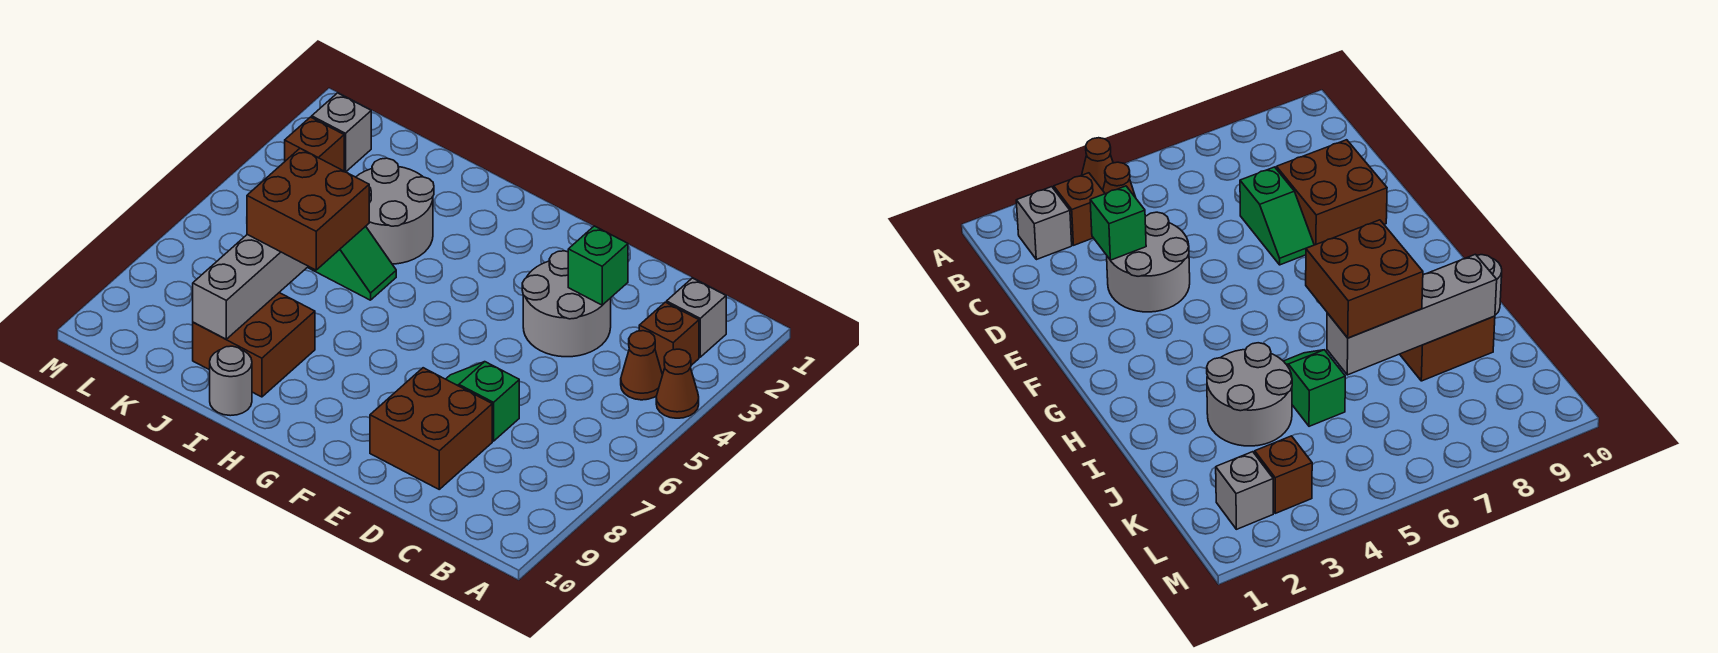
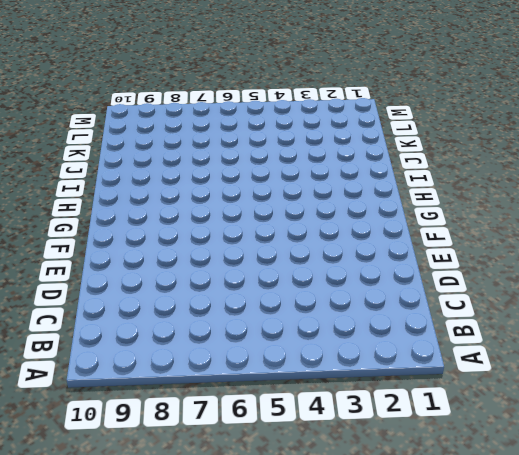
none -> brown 1x1 cone [656,349,699,418]
none -> grey 1x1 brick [667,278,726,357]
none -> brown 1x1 brick [639,302,699,375]

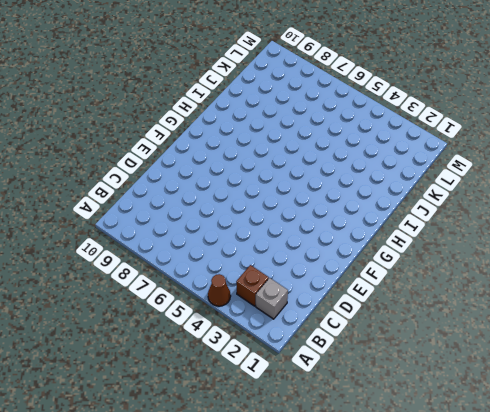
none -> brown 1x1 cone [621,331,662,400]
none -> grey 2x2 round brick [522,251,611,357]
none -> green 1x2 slope [446,362,519,441]

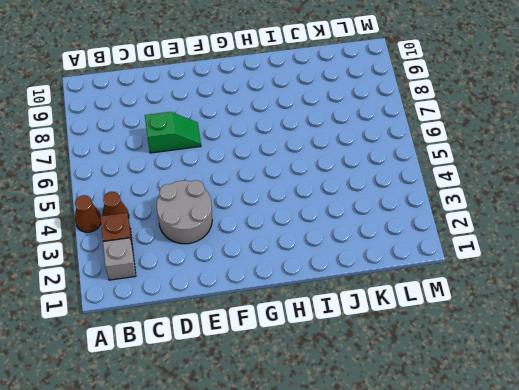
none -> brown 2x2 brick [370,368,492,489]
none -> grey 2x2 round brick [356,158,434,264]
none -> green 1x2 slope [307,226,396,300]

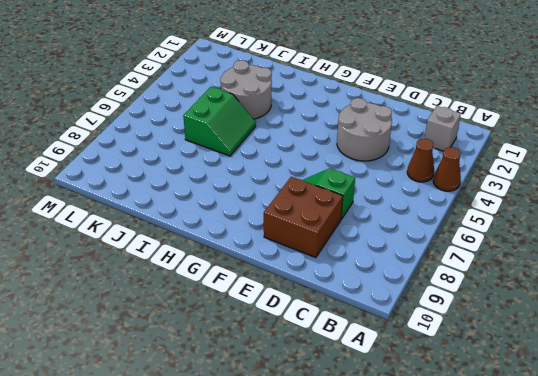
green 2x2 slope [183,87,256,156] -> green 1x2 slope [307,226,396,300]
none -> brown 1x1 brick [639,302,699,375]
none -> brown 2x2 brick [193,293,315,397]
none -> grey 1x1 round brick [210,346,252,416]

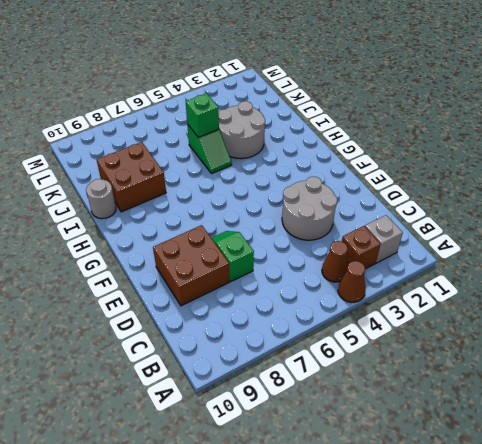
green 1x1 brick [186,93,219,137] -> green 1x1 brick moved to [568,226,628,305]
none -> grey 1x1 brick [312,93,371,172]
none -> brown 1x1 brick [285,117,344,171]
none -> grey 1x4 brick [193,235,308,339]

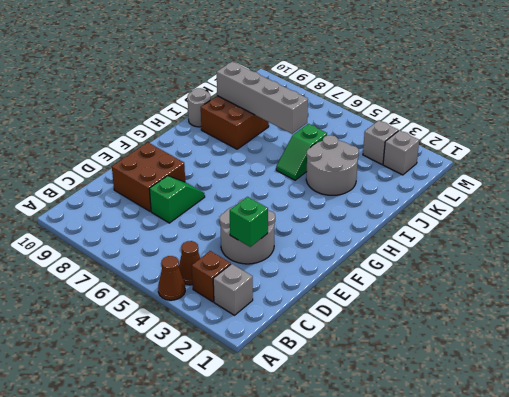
grey 1x1 brick [363,121,398,164] -> brown 1x1 brick [285,117,344,171]
none -> brown 2x2 brick [247,148,369,270]

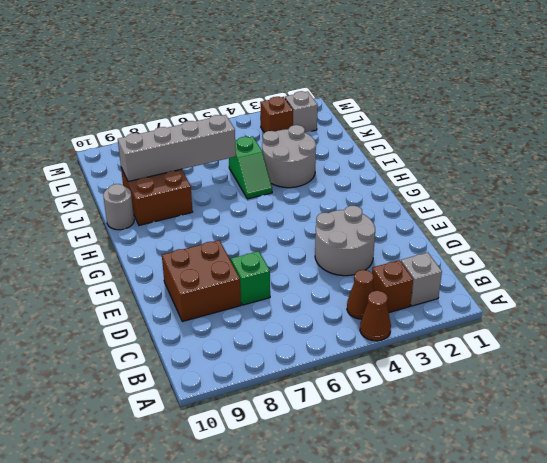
none -> green 1x1 brick [568,226,628,305]
none -> brown 2x2 brick [247,148,369,270]

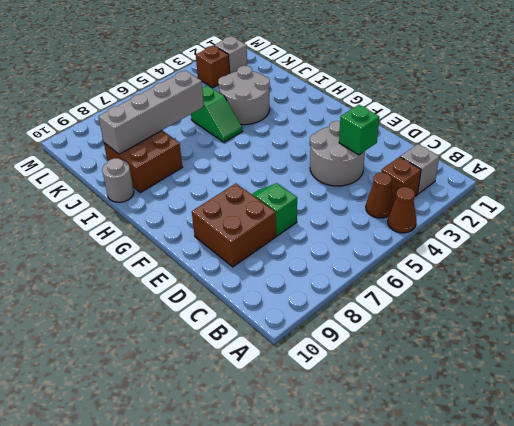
none -> brown 2x2 brick [247,148,369,270]

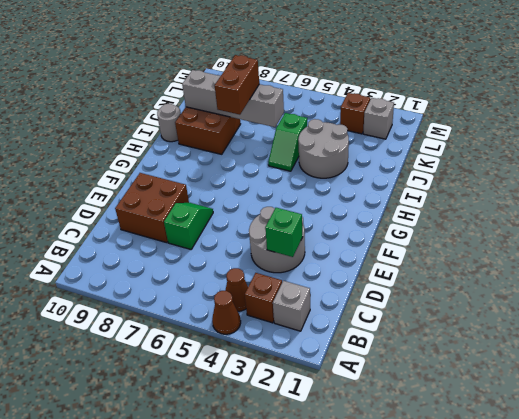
brown 1x2 brick [215,55,259,115] -> brown 2x2 brick [247,148,369,270]

